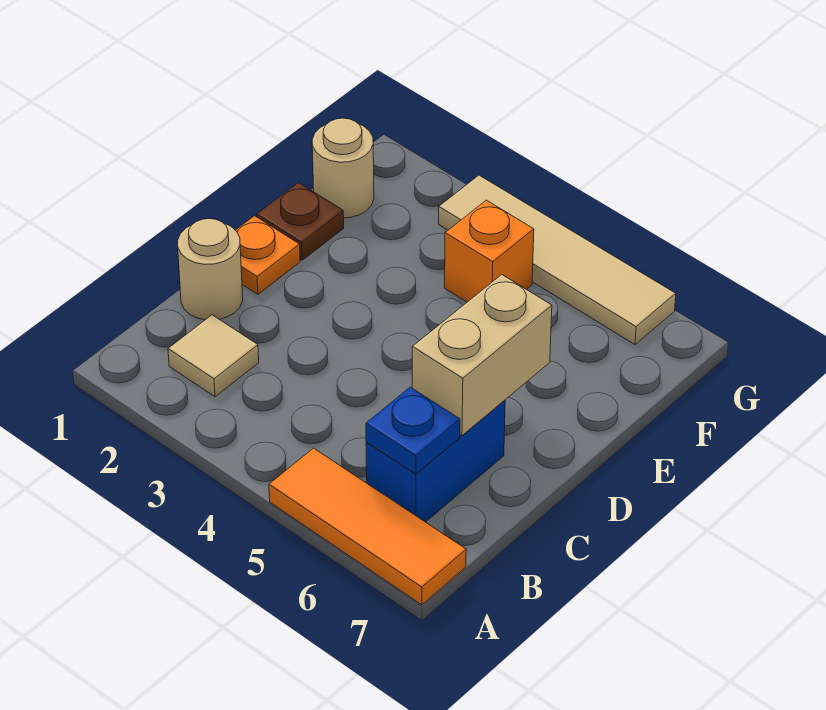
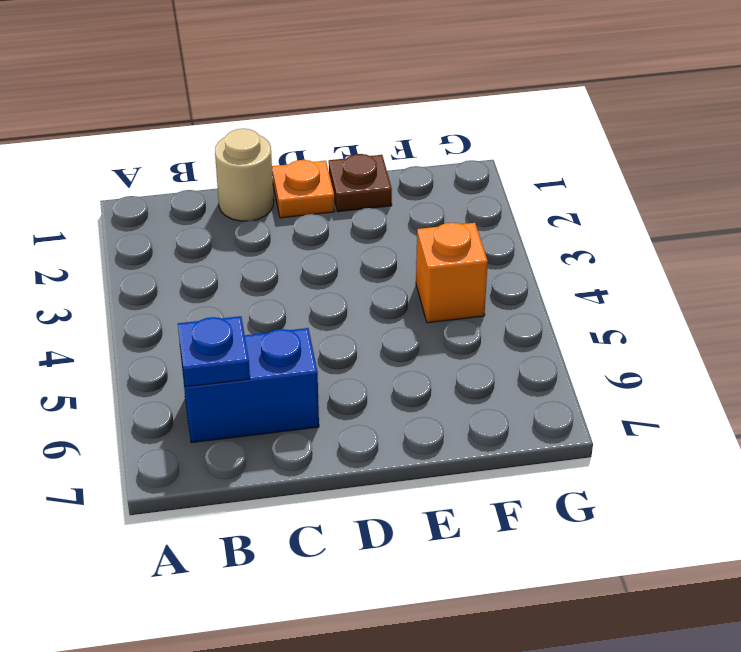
none -> orange 1x3 tile [269,448,466,605]
none -> tan 1x1 tile [168,315,259,397]

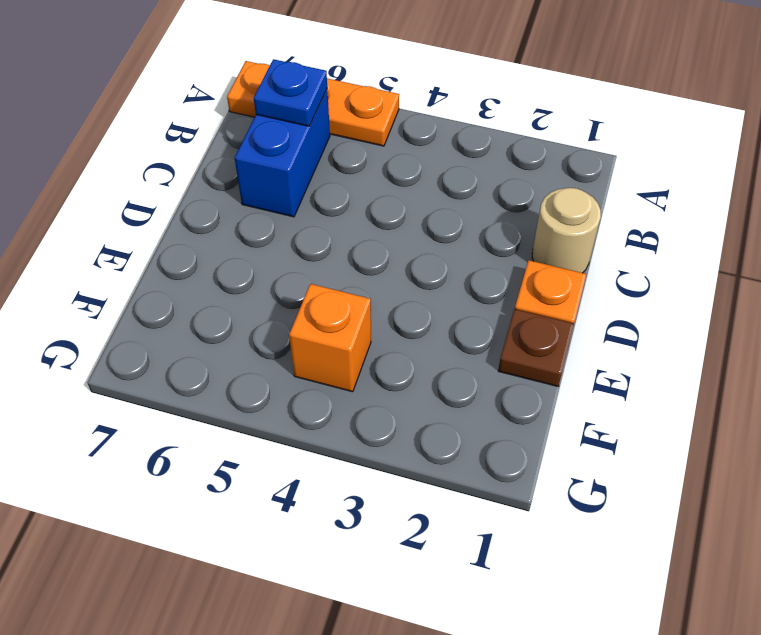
orange 1x3 plate [227,61,399,146] -> orange 1x3 tile [269,448,466,605]
none -> tan 1x1 tile [168,315,259,397]
none -> tan 1x1 round brick [312,118,374,218]

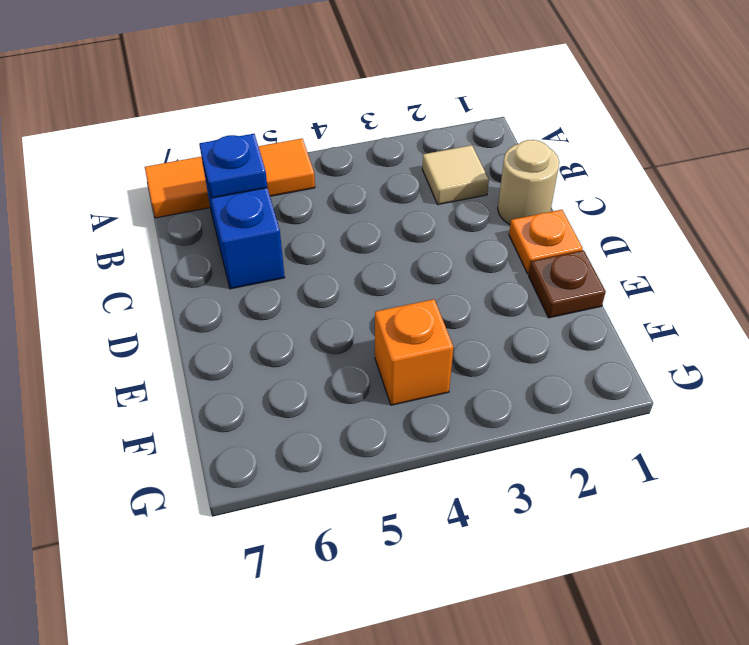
none -> tan 1x1 round brick [312,118,374,218]
none -> tan 1x4 tile [439,175,676,344]

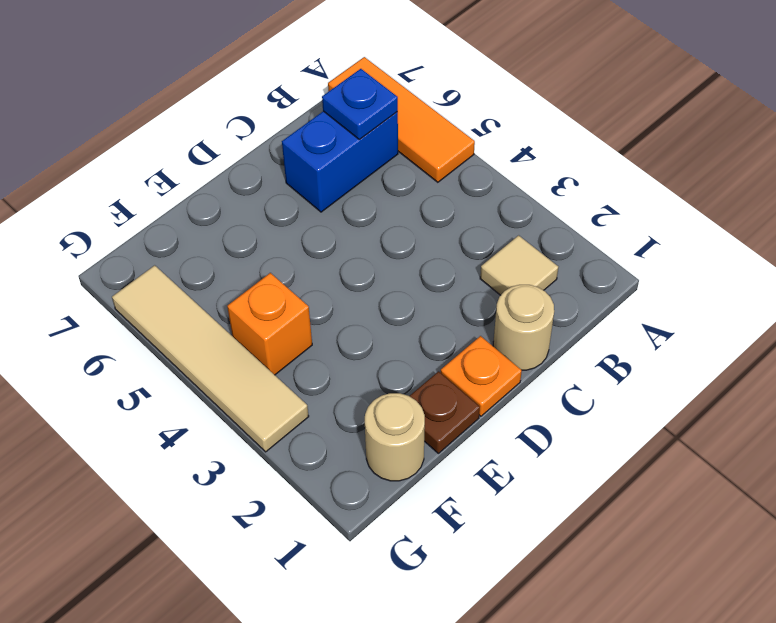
none -> tan 1x2 brick [412,274,552,435]

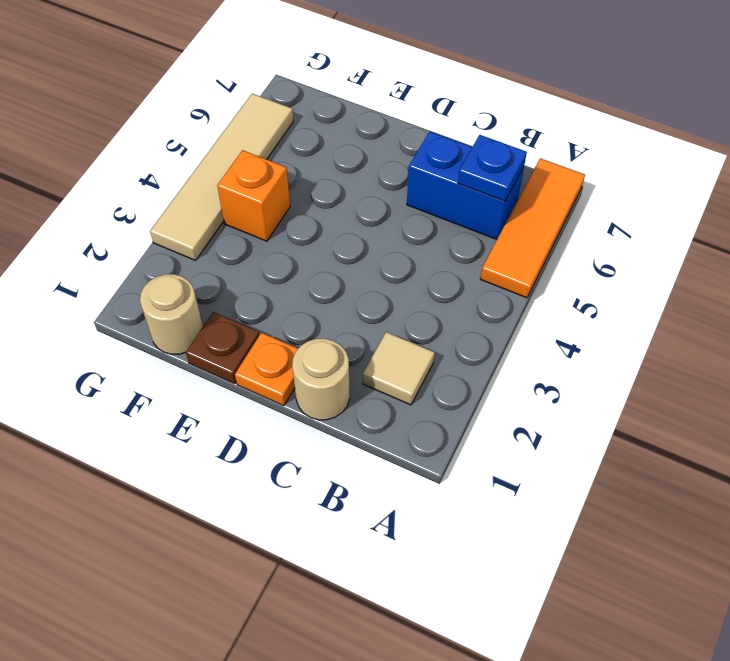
none -> tan 1x2 brick [412,274,552,435]

